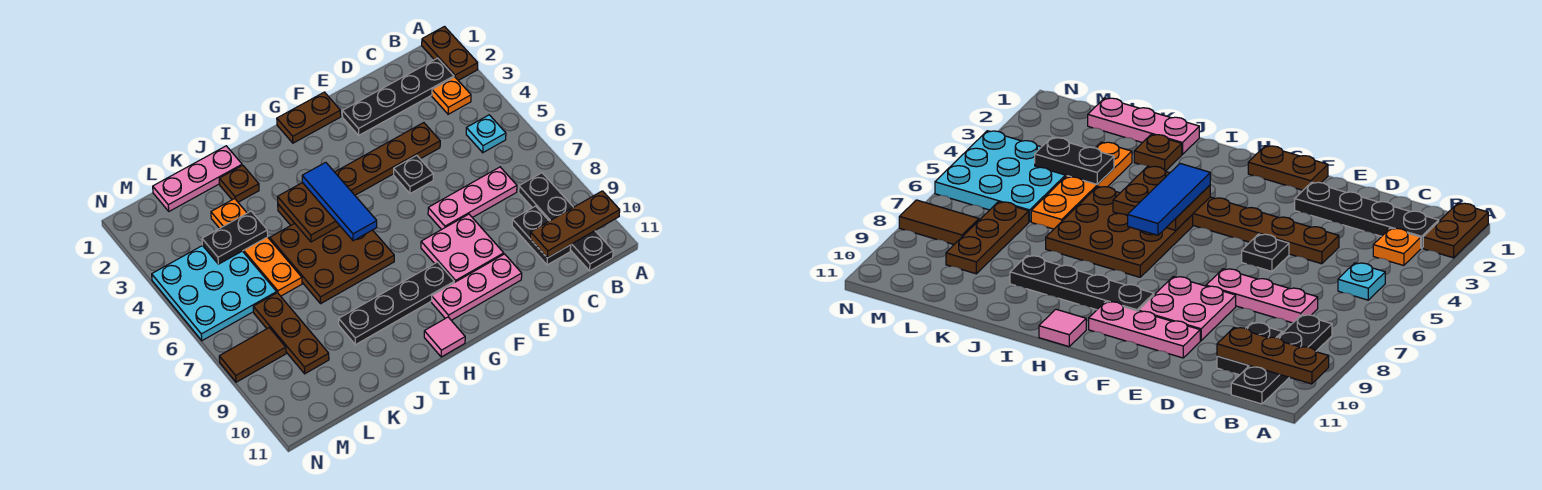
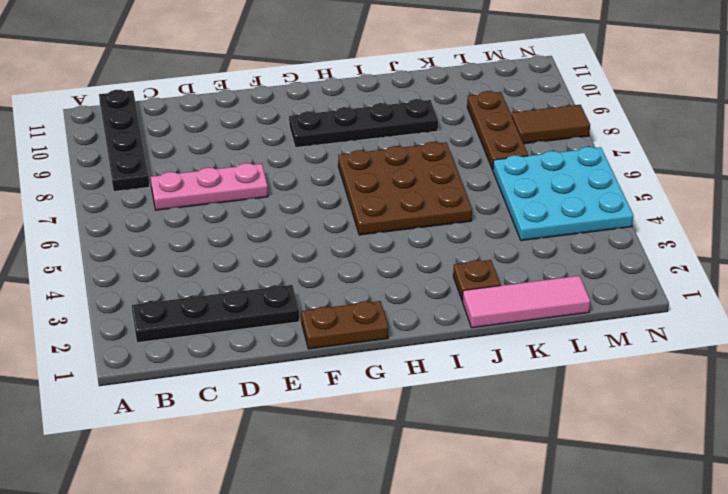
pink 1x3 tile [463,276,590,328] -> pink 1x3 plate [153,146,242,211]
none -> brown 1x2 plate [422,27,478,80]
none -> orange 1x1 plate [432,77,471,114]
none -> cyan 1x1 plate [466,115,506,153]

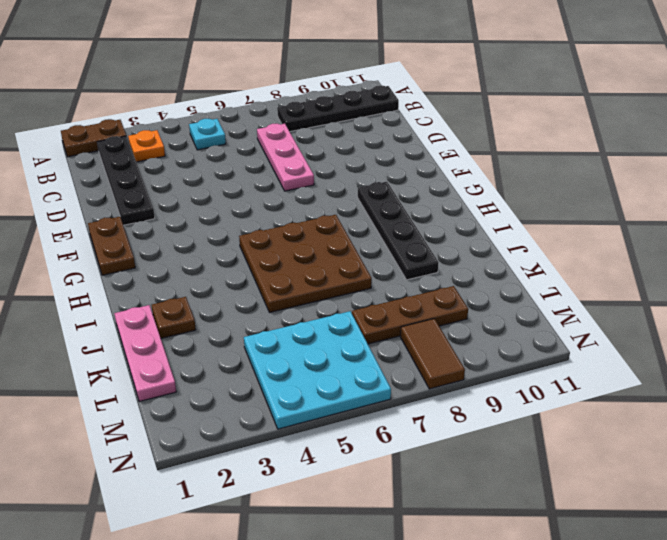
none -> black 1x2 plate [512,206,571,265]
none -> brown 1x6 plate [278,123,440,225]
none -> black 1x1 plate [394,155,433,194]

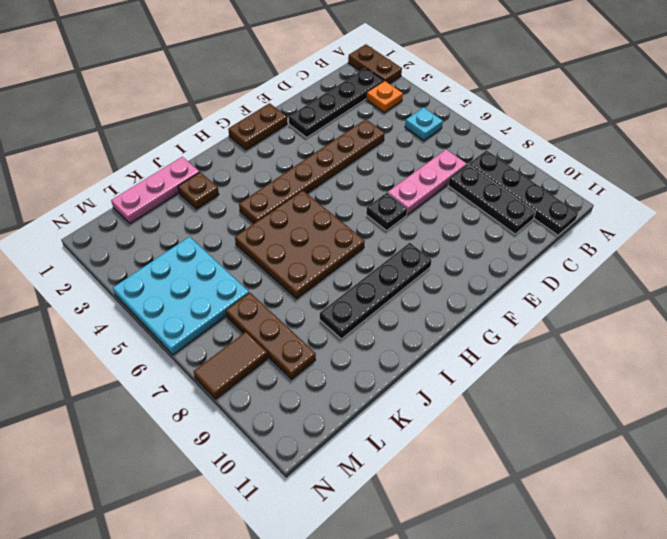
black 1x3 plate [448,165,535,234] -> black 1x2 plate [512,206,571,265]
black 1x1 plate [366,193,407,230] -> black 1x1 plate moved to [394,155,433,194]
none -> pink 2x2 plate [421,214,504,282]
none -> pink 1x3 plate [431,254,522,320]
none -> pink 1x1 tile [424,317,465,357]

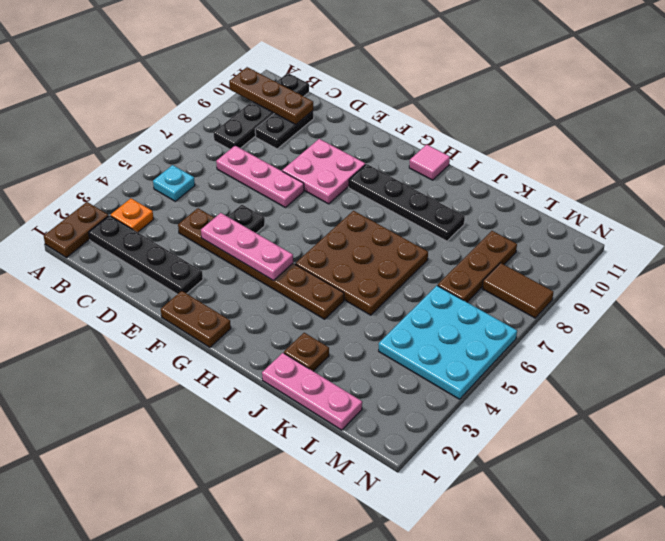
pink 1x3 plate [201,213,293,281] -> pink 1x3 plate moved to [431,254,522,320]
none -> orange 1x4 plate [211,199,302,296]
none -> brown 2x2 plate [278,183,340,242]
none -> black 1x2 plate [202,211,268,264]

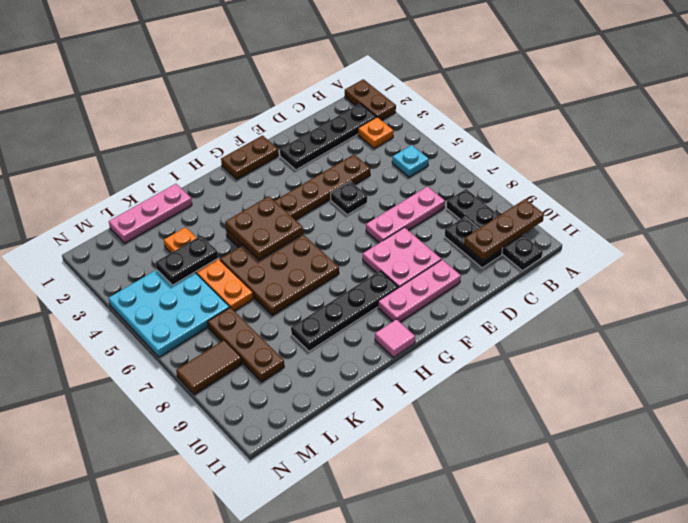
none -> brown 1x1 plate [219,165,259,202]
none -> blue 1x3 tile [302,162,377,241]

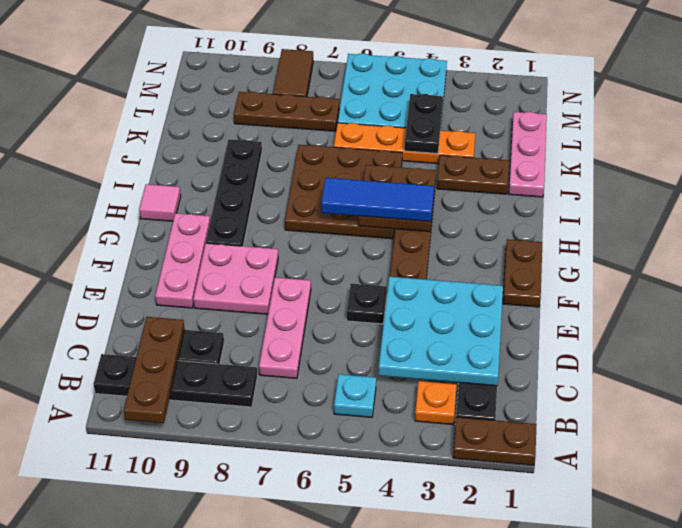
cyan 3x3 plate [378,277,503,386] -> none
brown 1x2 plate [437,155,509,194] -> brown 1x1 plate [219,165,259,202]

